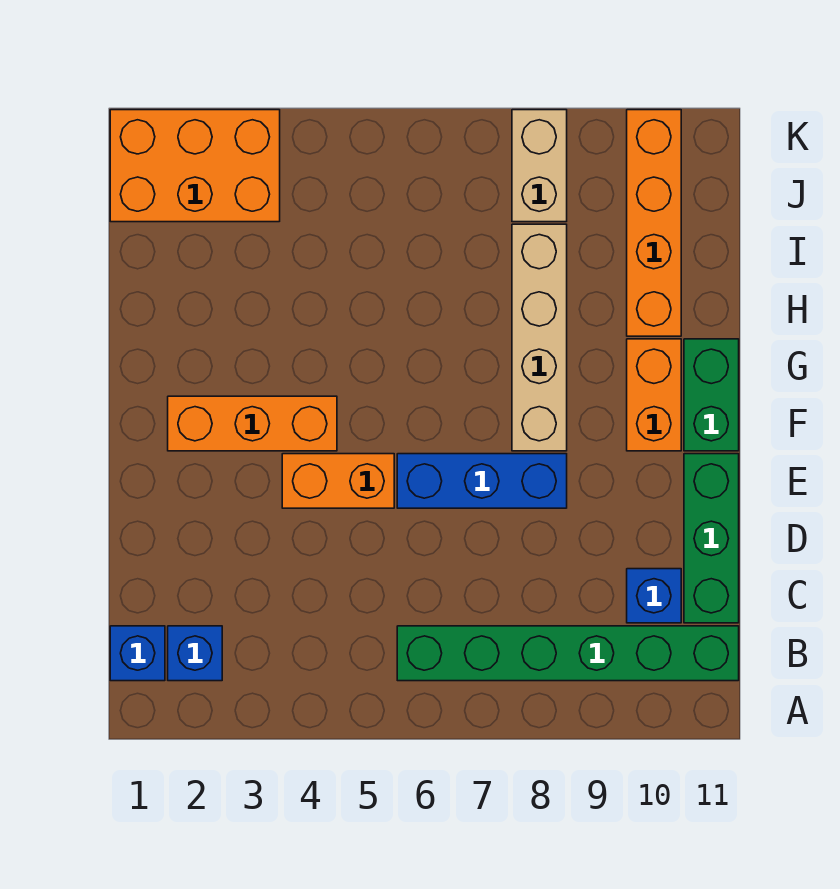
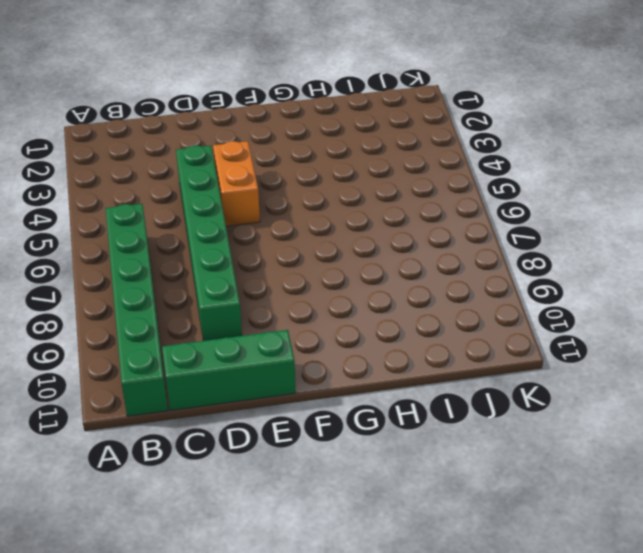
green 1x6 brick [176,146,242,341] -> none
none -> blue 1x1 brick [110,626,165,681]
none -> blue 1x1 brick [168,626,222,681]
none -> blue 1x1 brick [627,569,681,623]

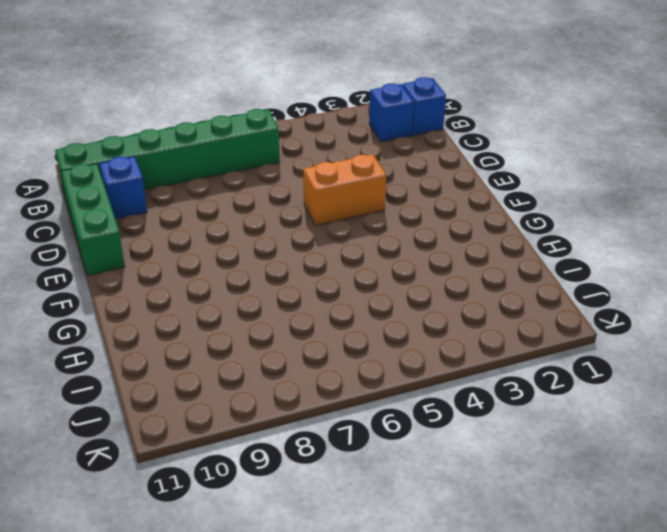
none -> blue 1x3 brick [397,454,567,508]
none -> orange 1x3 brick [168,396,337,451]
none -> tan 1x4 brick [512,224,567,451]

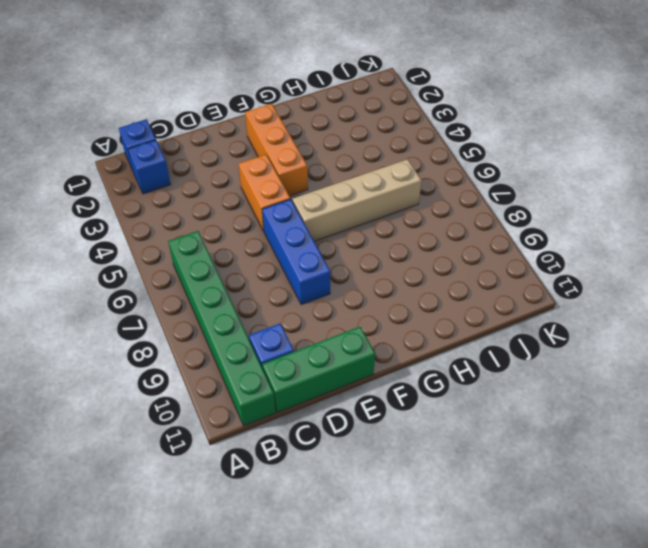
tan 1x4 brick [292,159,422,241] -> tan 1x4 brick moved to [512,224,567,451]
none -> orange 1x2 brick [627,339,681,451]
none -> green 1x2 brick [684,339,739,451]
none -> orange 1x4 brick [627,110,681,336]

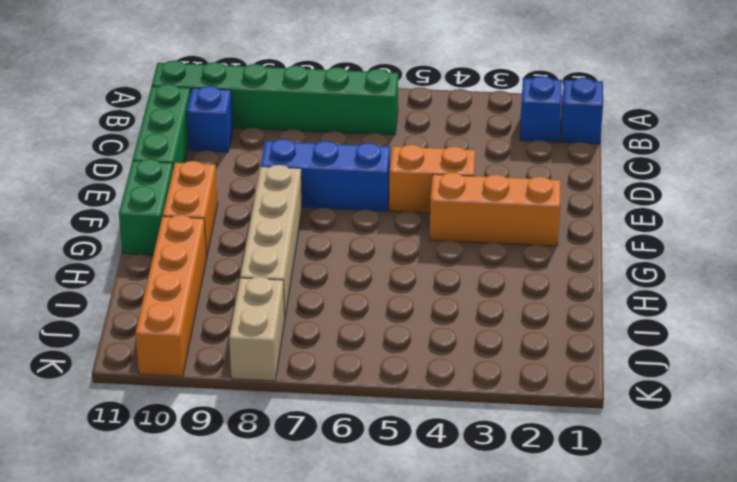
none -> orange 2x3 brick [110,110,280,222]

